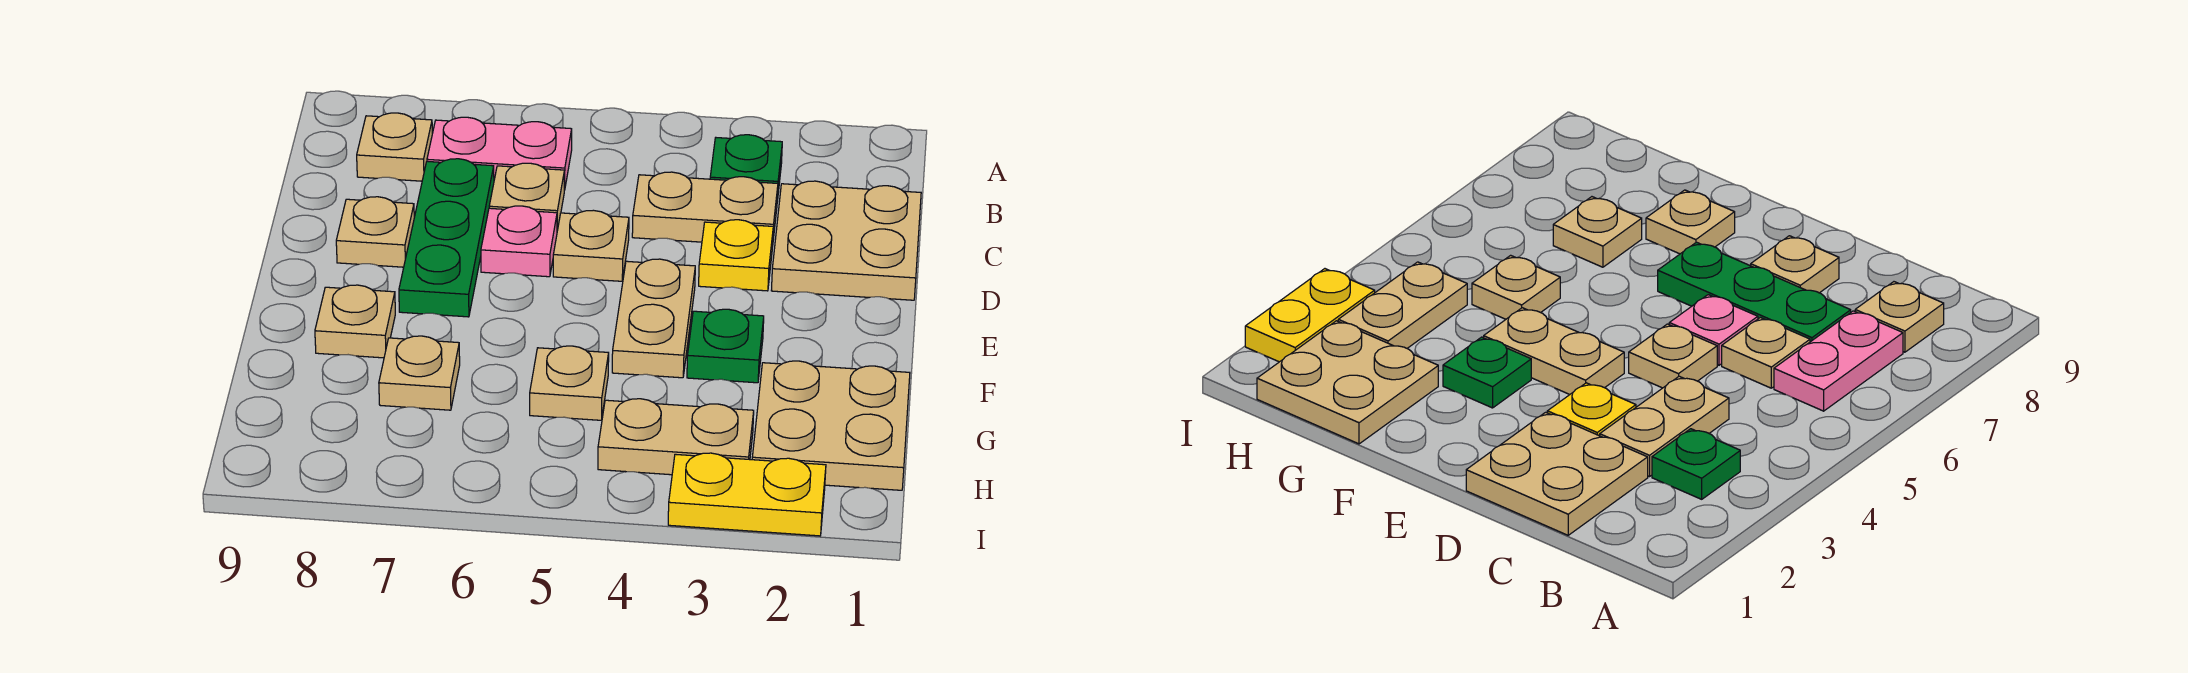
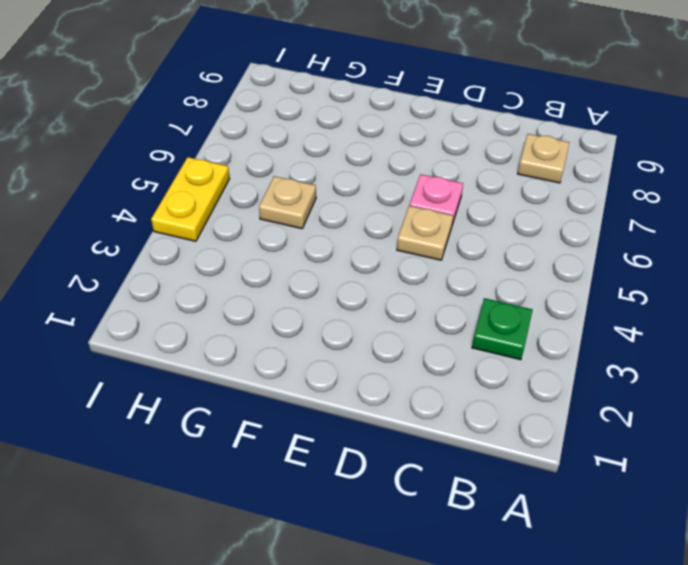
yellow 1x2 plate [151,157,230,241] -> yellow 1x2 plate moved to [668,453,826,536]
none -> pink 1x2 plate [427,117,572,190]
none -> tan 2x2 plate [771,181,921,300]
none -> tan 1x2 plate [632,172,778,242]

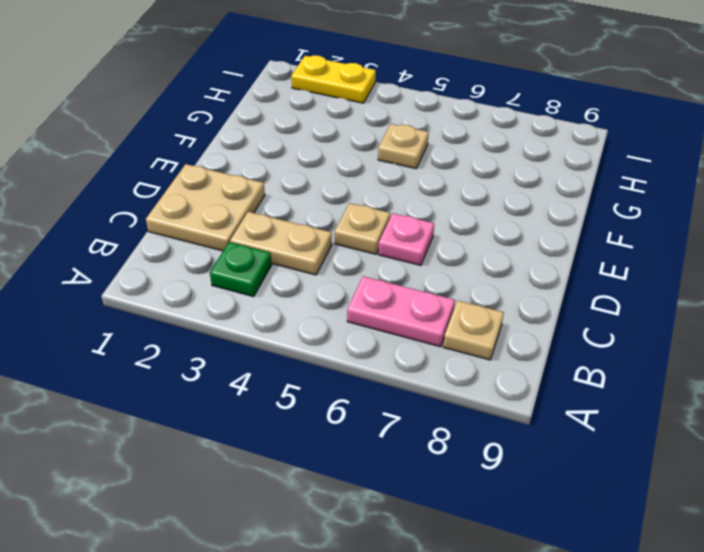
none -> tan 1x1 plate [489,163,564,230]
none -> green 1x3 plate [399,159,494,317]
none -> yellow 1x1 plate [699,220,773,291]

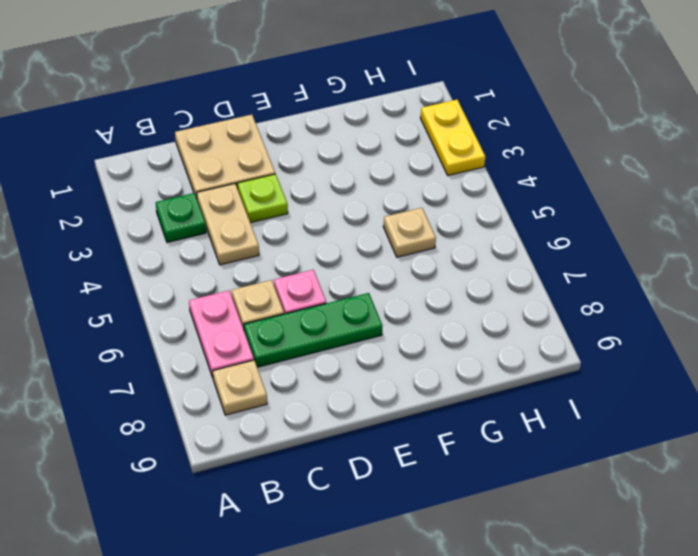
lime 1x1 plate [237,174,288,223] -> yellow 1x1 plate [699,220,773,291]
none -> tan 1x1 plate [553,210,629,281]
none -> tan 1x1 plate [336,197,414,267]
none -> tan 1x2 plate [612,259,695,378]

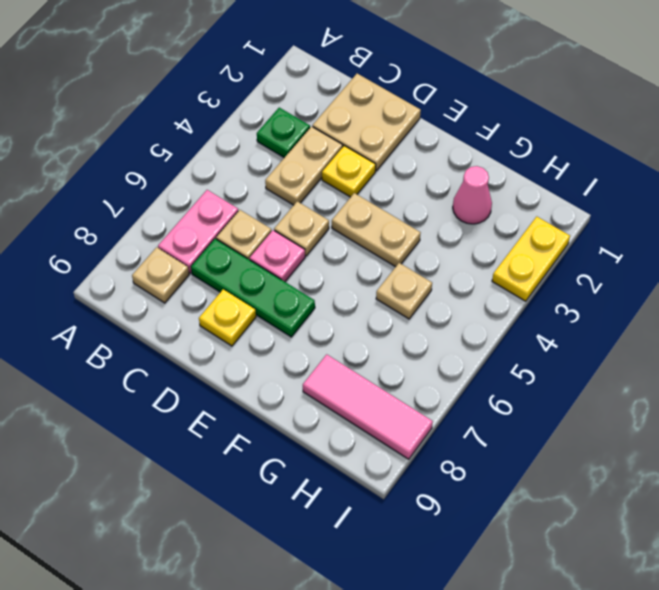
yellow 1x1 plate [199,289,256,346] -> tan 1x1 plate [336,197,414,267]
pink 1x1 cone [453,166,492,224] -> tan 2x2 plate [752,361,910,490]
pink 1x3 tile [303,354,433,459] -> none
none -> green 1x1 plate [687,309,764,383]
none -> tan 1x1 plate [315,285,395,358]
none -> tan 1x1 plate [379,336,460,410]

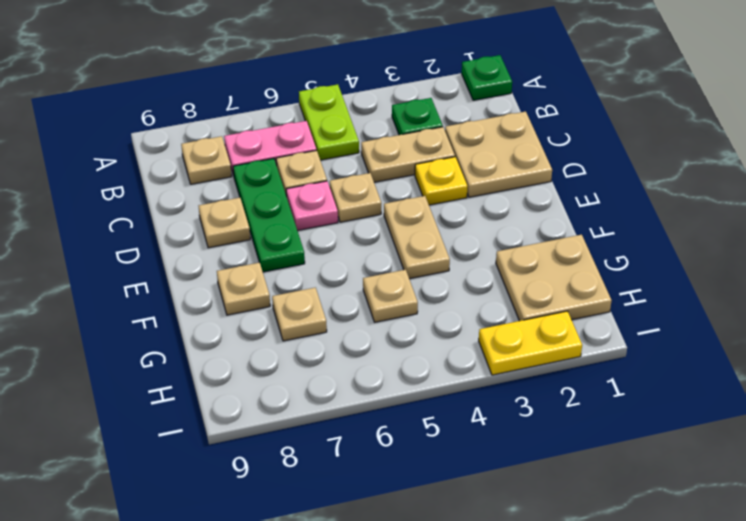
green 1x1 plate [462,55,512,100] -> green 1x1 plate moved to [687,309,764,383]
lime 1x2 plate [299,84,359,160] -> none
none -> tan 1x2 plate [598,399,754,475]

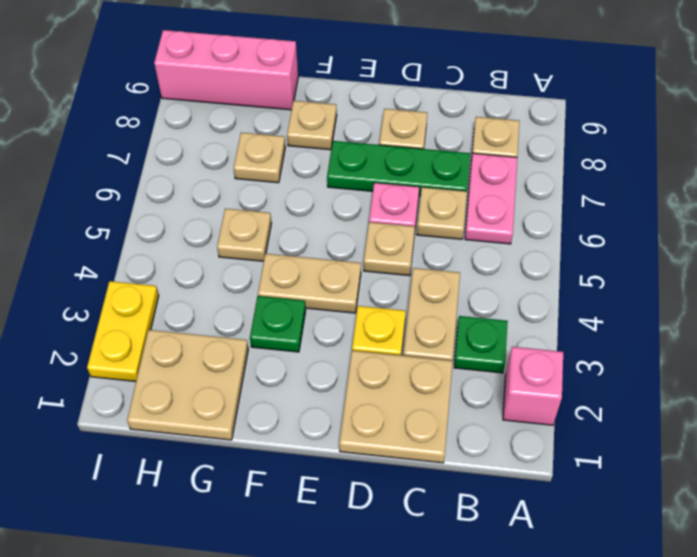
pink 1x1 brick [503,347,563,425] -> none
pink 1x3 brick [154,30,298,110] -> none
none -> tan 1x2 plate [598,399,754,475]

